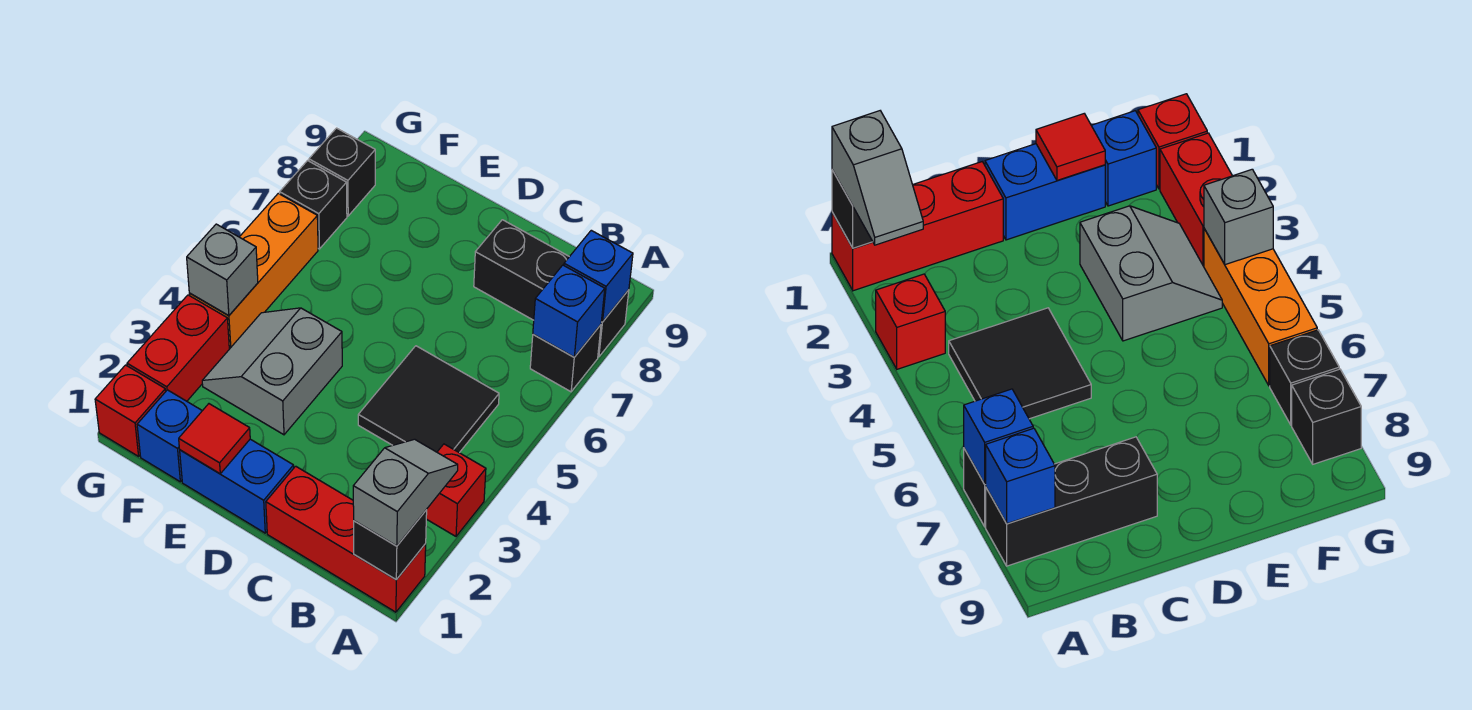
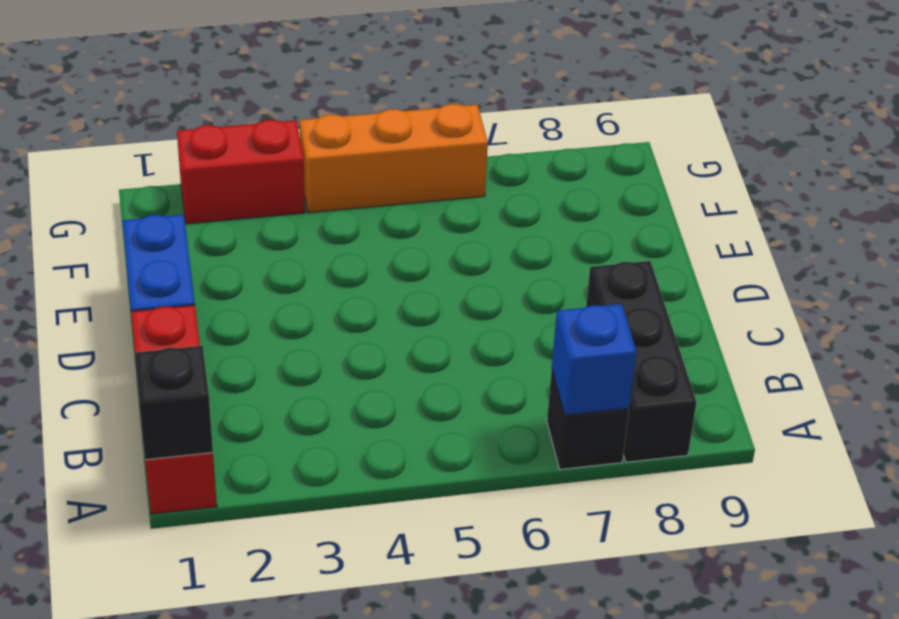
none -> red 1x1 brick [426,444,486,536]
none -> black 2x2 tile [358,346,499,453]
none -> grey 2x2 slope [202,308,342,435]

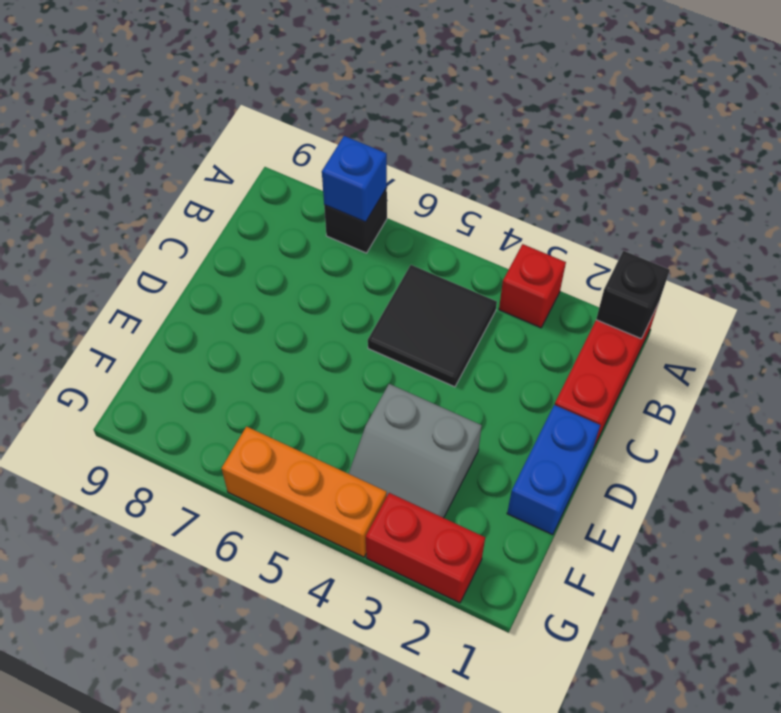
none -> black 1x3 brick [474,220,629,357]
none -> blue 1x1 brick [137,390,202,482]
none -> red 1x1 brick [95,365,166,456]

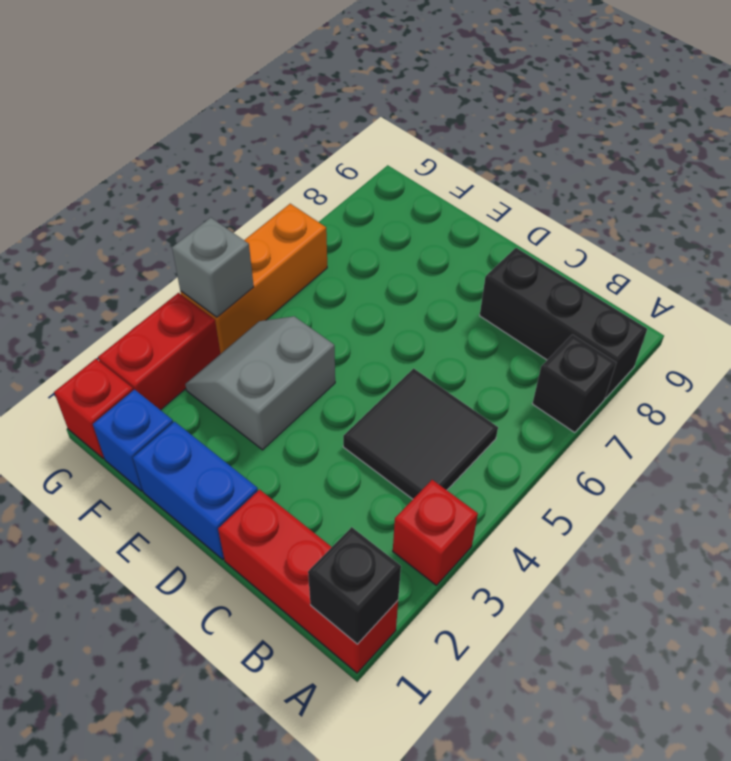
none -> black 1x1 brick [280,161,347,249]
none -> black 1x1 brick [309,128,375,216]
none -> blue 1x1 brick [533,265,605,357]

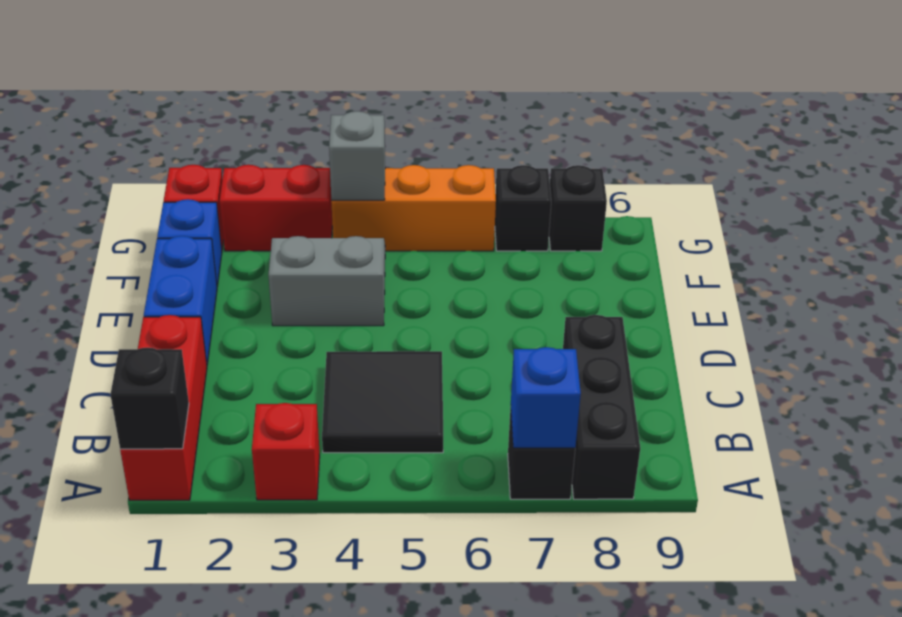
none -> blue 1x1 brick [564,230,633,322]
none -> red 1x1 tile [179,404,250,474]
none -> grey 1x2 slope [353,439,458,546]

